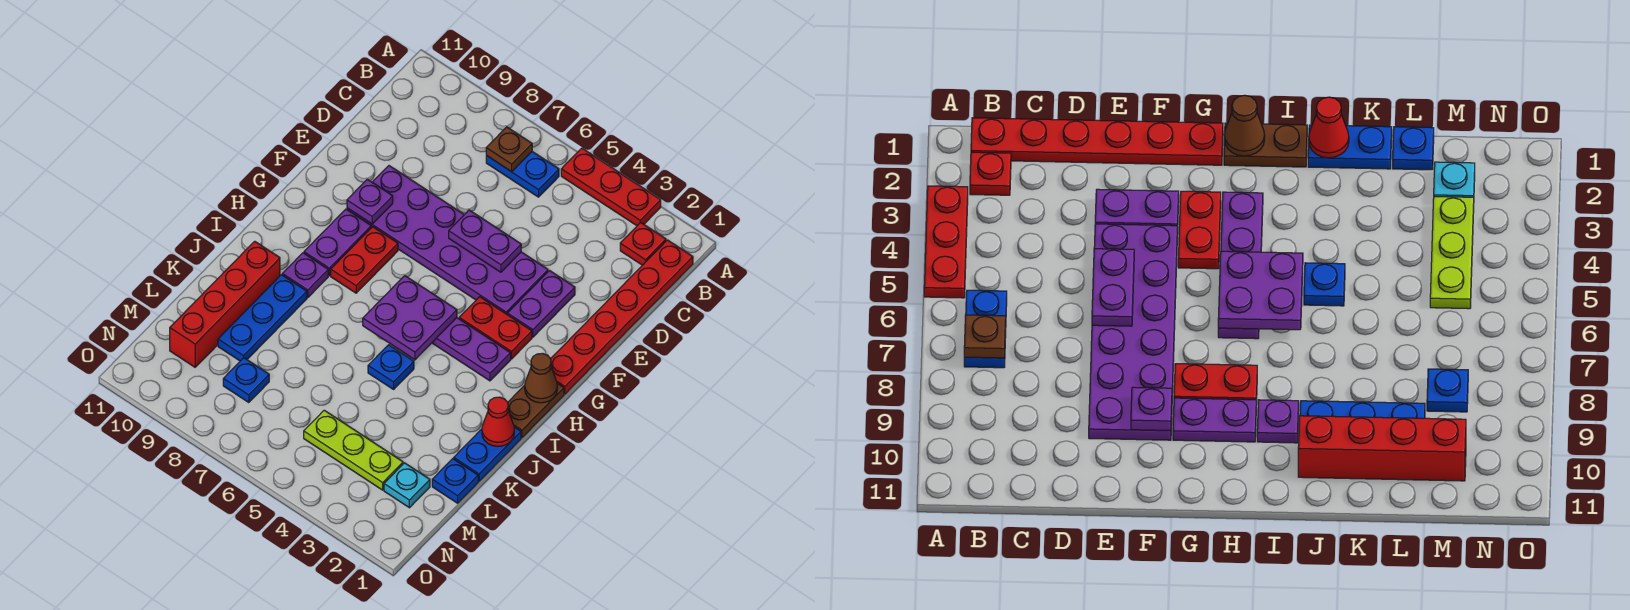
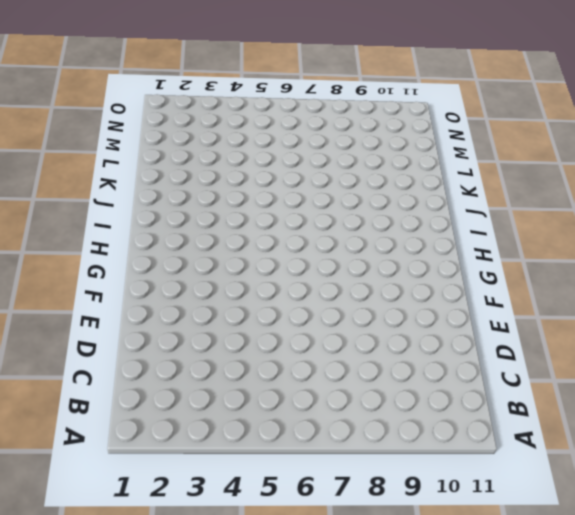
none -> red 1x3 plate [561,148,661,226]
none -> red 1x6 plate [551,240,693,394]
none -> red 1x1 plate [620,222,666,265]

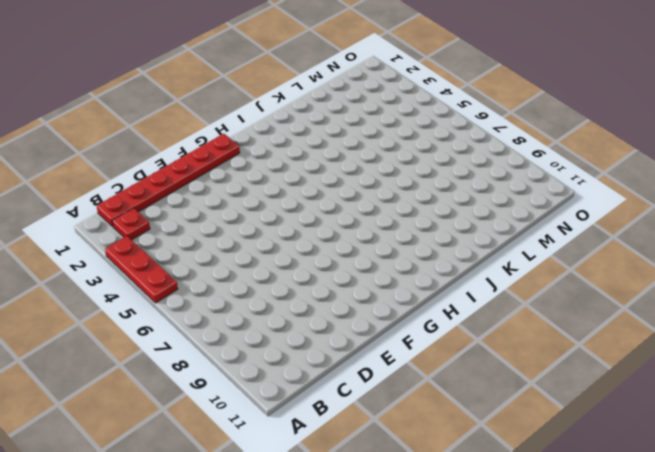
none -> blue 1x2 plate [486,152,559,197]
none -> purple 1x2 plate [508,271,575,337]
none -> purple 2x6 plate [347,166,548,315]

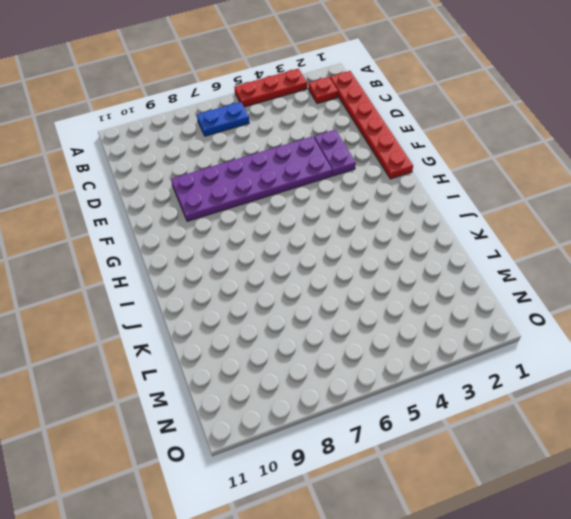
none -> red 1x2 plate [459,297,532,359]
none -> red 1x2 plate [331,227,398,293]
none -> purple 1x2 plate [304,209,371,276]

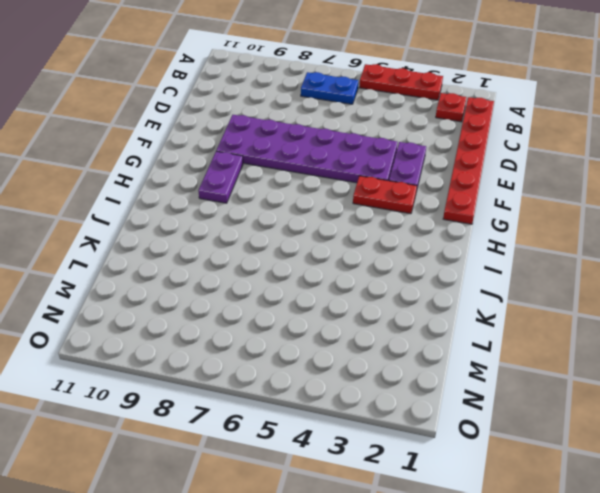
none -> red 1x2 plate [331,227,398,293]
none -> brown 1x2 plate [508,383,564,438]
none -> purple 1x4 plate [432,318,511,381]

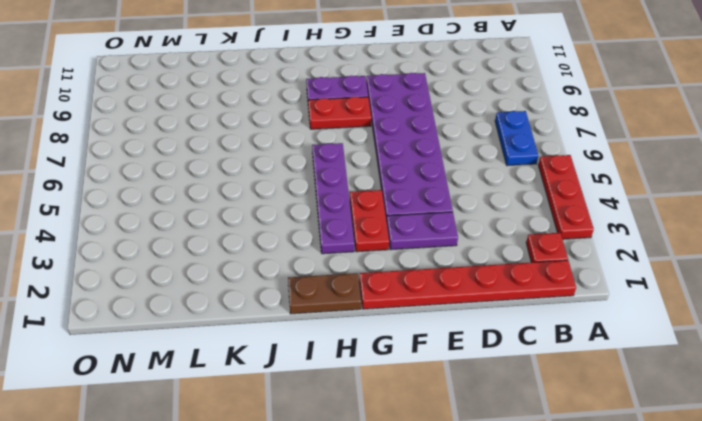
none -> purple 1x1 plate [282,253,328,298]
none -> blue 1x2 plate [454,427,521,481]
none -> blue 1x1 plate [368,345,414,389]

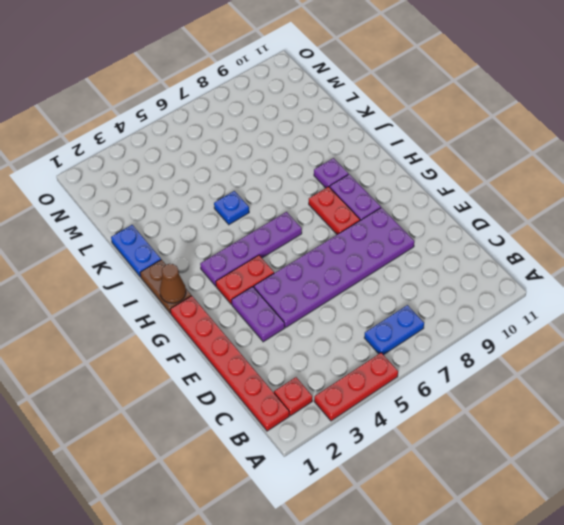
none -> blue 1x3 plate [218,275,307,361]
none -> red 1x4 brick [170,241,280,367]
none -> blue 1x1 plate [432,459,478,503]

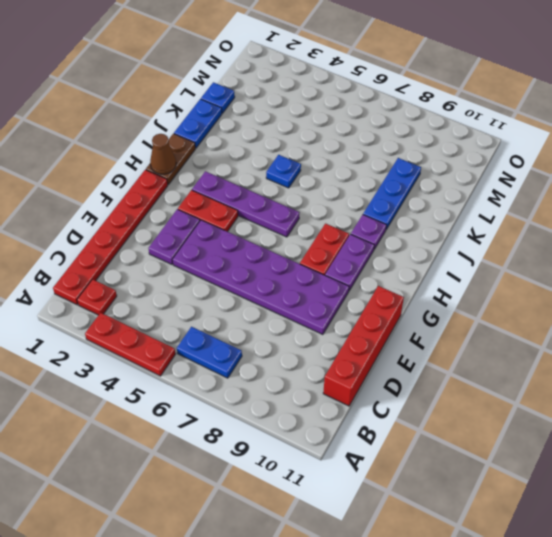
red 1x4 brick [323,286,404,406] -> red 1x4 brick moved to [170,241,280,367]
none -> cyan 1x1 plate [384,463,430,508]
none -> lime 1x3 plate [304,410,403,490]
none -> blue 1x1 plate [223,358,269,403]

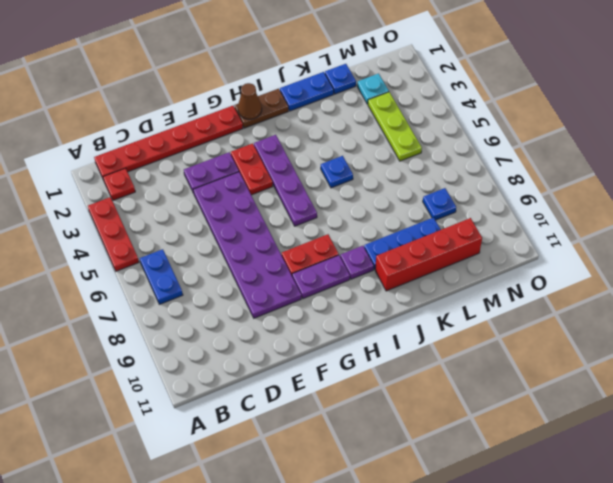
none -> brown 1x1 plate [486,127,532,172]
none -> purple 1x2 plate [449,210,521,272]
none -> purple 1x1 plate [347,179,393,224]

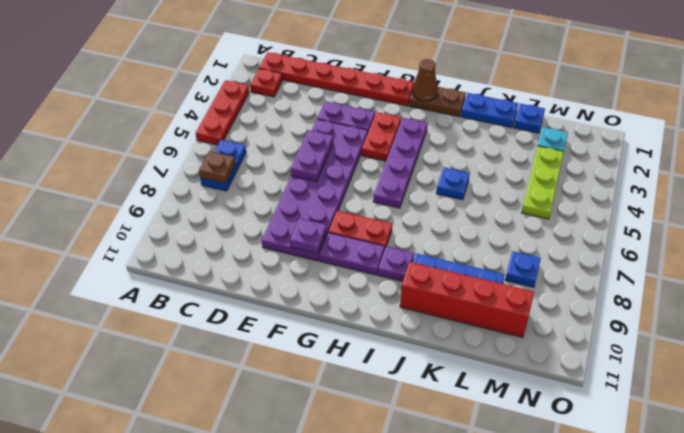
none -> purple 2x2 plate [363,276,457,360]
none -> red 1x1 cone [482,397,514,446]

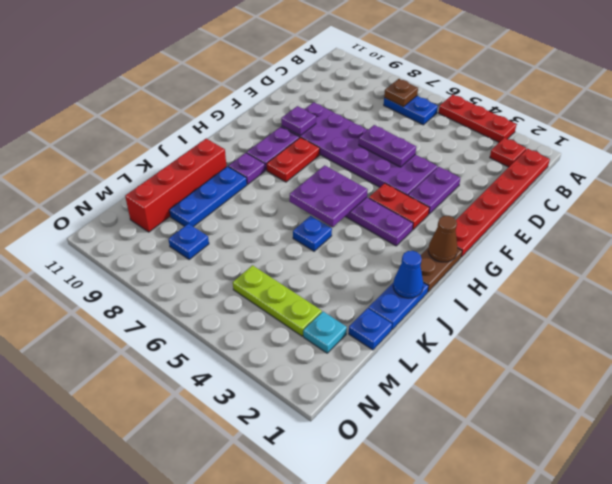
blue 1x1 cone [393,251,423,298] -> red 1x1 cone [482,397,514,446]

